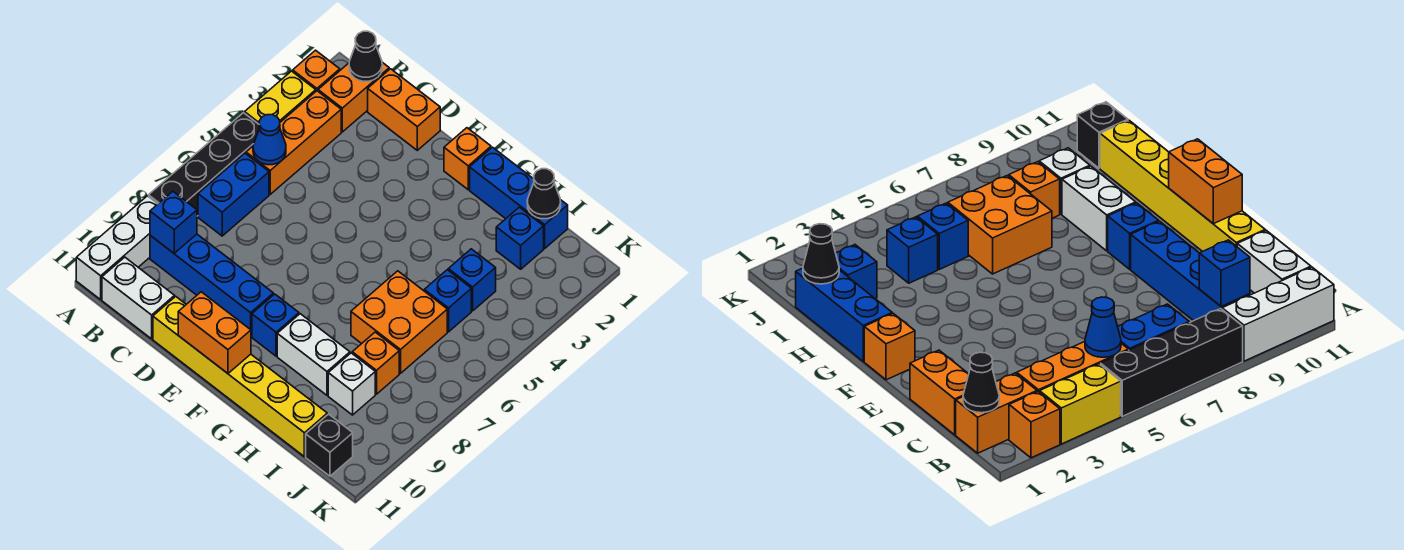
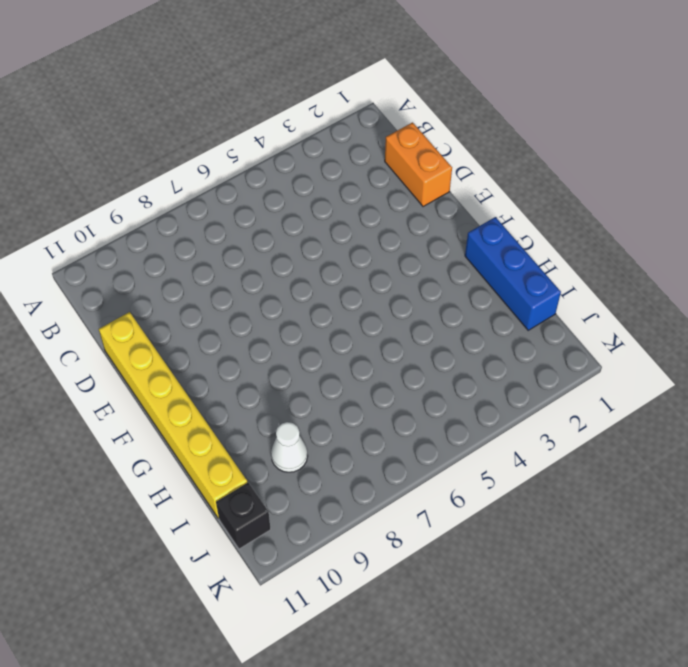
white 1x1 cone [271,422,308,472] -> white 1x1 brick [328,353,375,415]
none -> orange 1x1 brick [293,50,340,91]
none -> yellow 1x2 brick [245,71,316,124]
none -> black 1x4 brick [149,113,259,216]

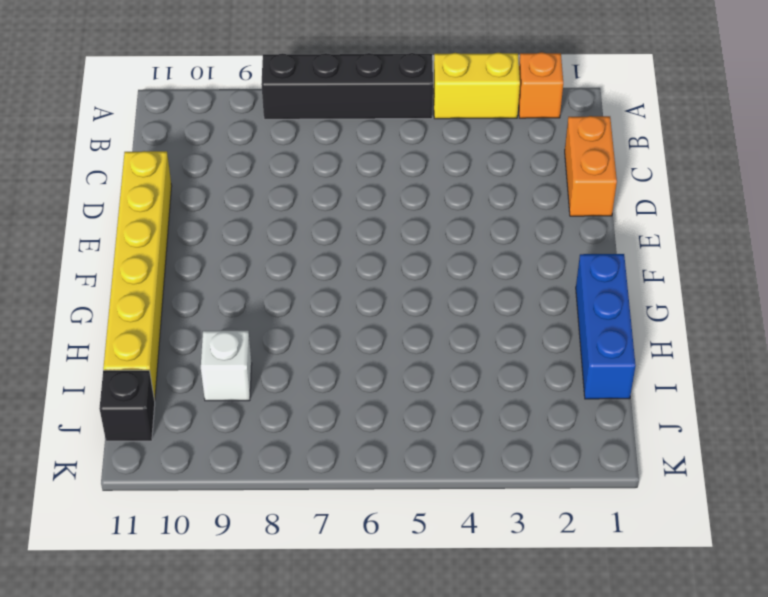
none -> white 1x3 brick [76,196,157,299]
none -> orange 1x2 brick [318,62,389,132]
none -> orange 1x3 brick [246,91,341,194]

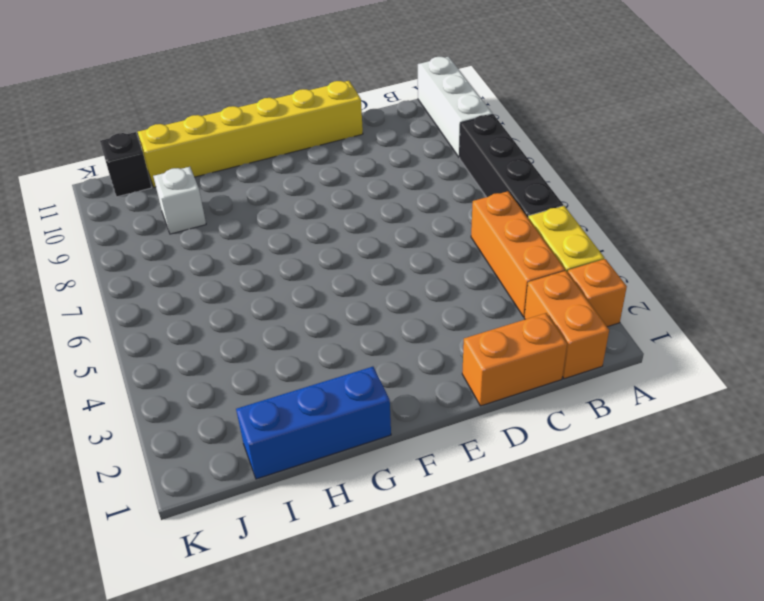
none -> blue 1x2 brick [198,153,269,236]
none -> blue 1x4 brick [150,234,273,336]
none -> white 1x2 brick [102,257,175,339]

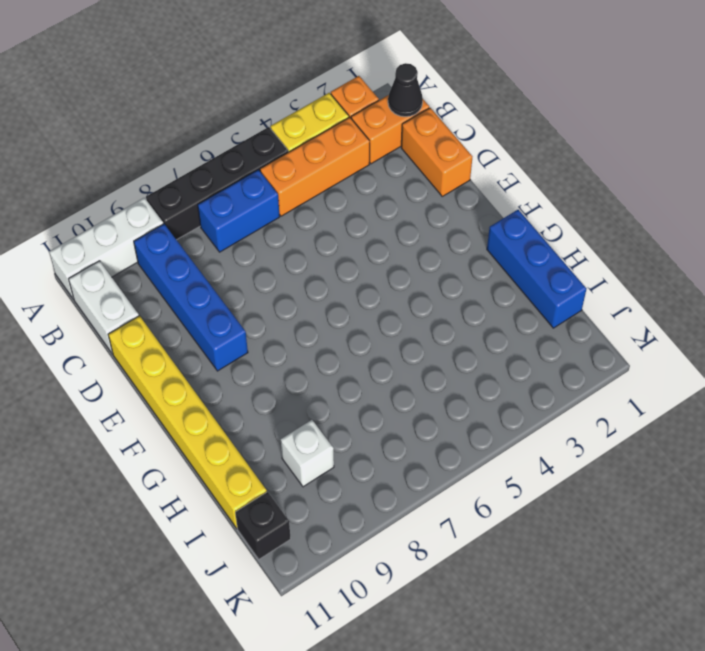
none -> orange 1x1 brick [444,128,491,190]
none -> blue 1x1 brick [252,294,299,356]
none -> white 1x2 brick [277,314,350,395]

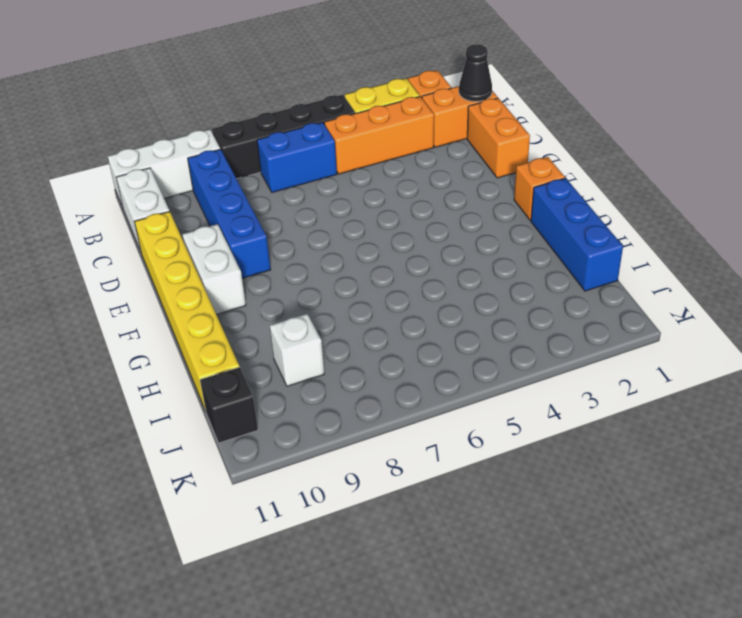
white 1x2 brick [182,224,246,315] -> white 1x2 brick moved to [277,314,350,395]
none -> blue 1x1 brick [252,294,299,356]
none -> orange 2x2 brick [351,271,447,373]
none -> blue 1x1 brick [496,207,544,269]

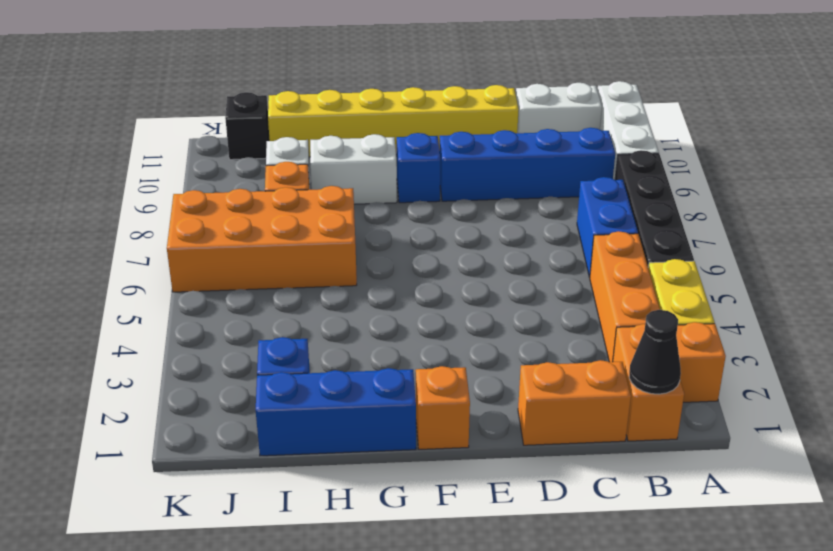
orange 2x4 brick [167,186,357,292] -> orange 2x2 brick [351,271,447,373]
none -> blue 1x1 brick [448,249,496,311]
none -> blue 1x1 brick [424,270,471,332]
none -> blue 1x1 cone [253,115,286,165]

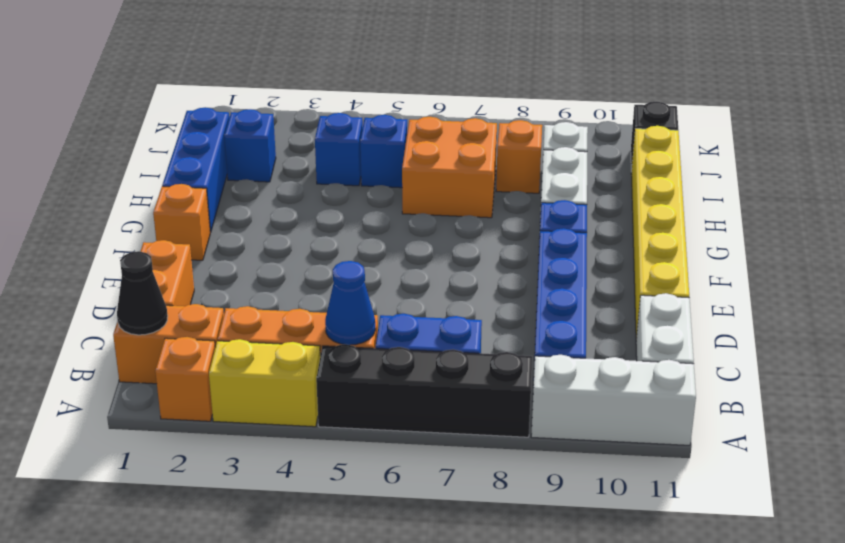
none -> blue 1x1 brick [150,191,197,253]
none -> orange 1x2 brick [178,292,251,373]
none -> black 1x1 cone [527,169,561,219]

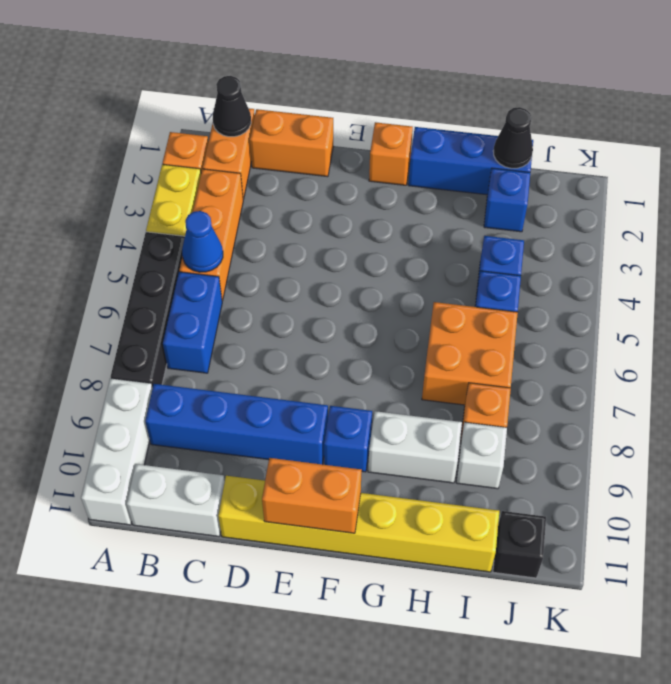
none -> blue 1x1 brick [150,191,197,253]

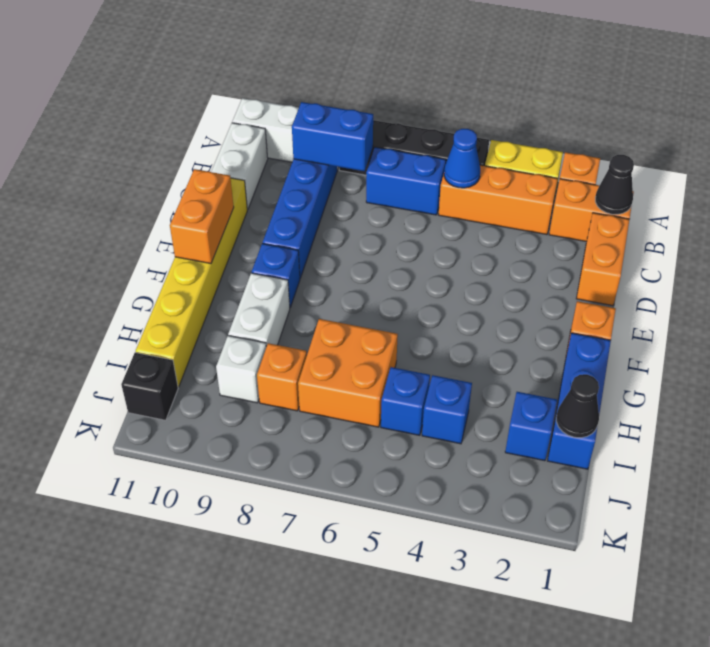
blue 1x2 brick [292,102,373,171] -> blue 1x1 brick [150,191,197,253]

